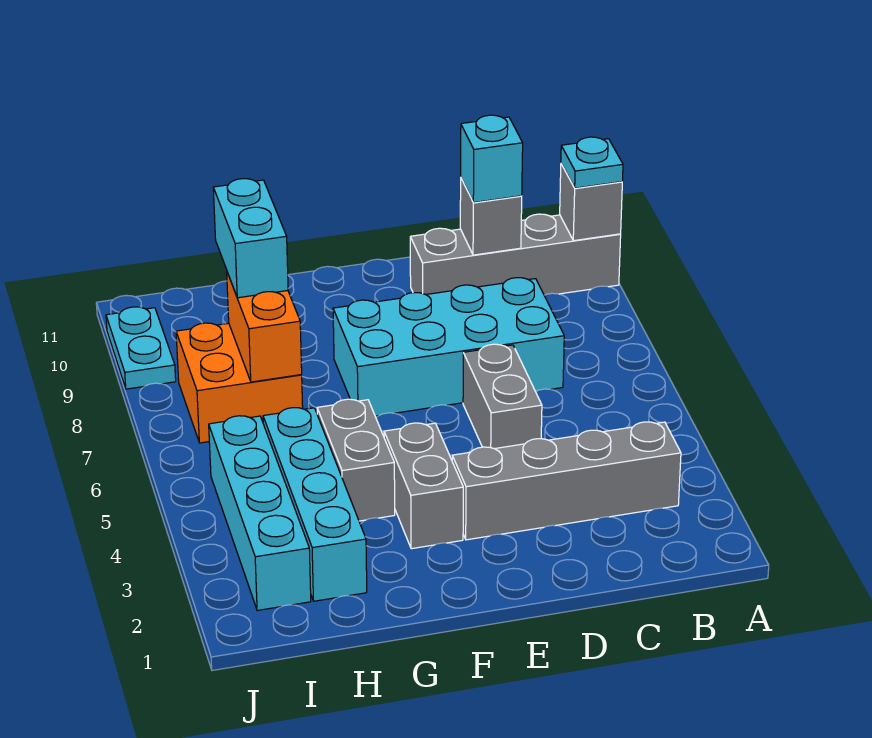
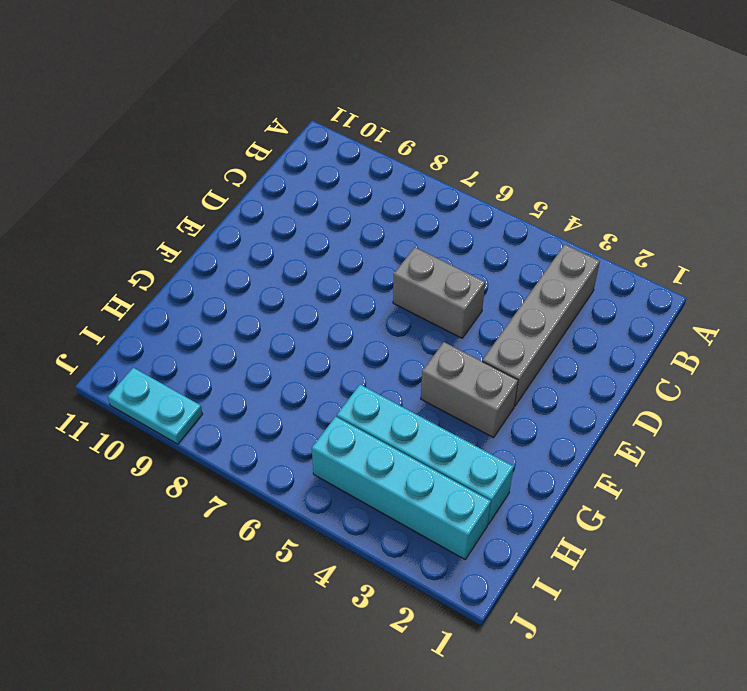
none -> grey 1x4 brick [410,214,621,295]
none -> cyan 2x4 brick [333,278,564,416]
none -> grey 1x2 brick [317,399,395,521]

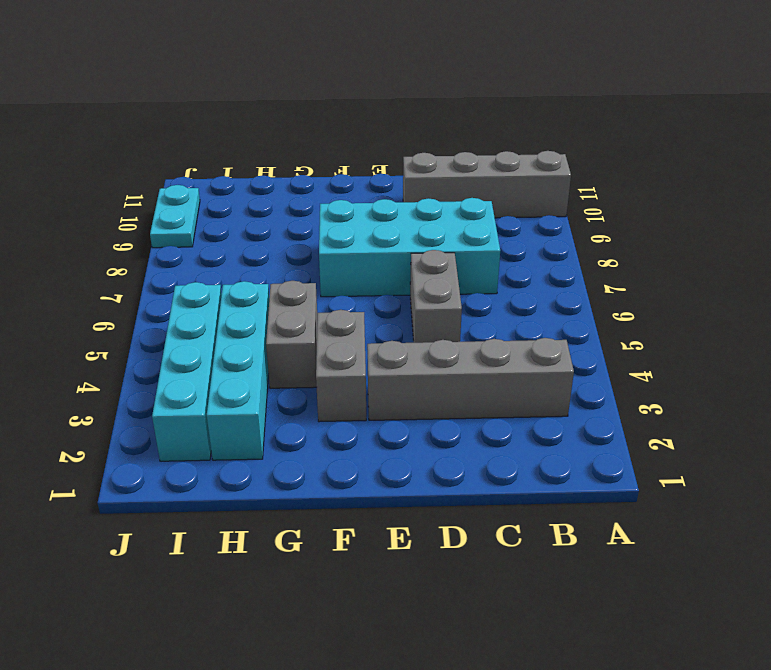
none -> orange 2x2 brick [176,323,303,443]
none -> grey 1x1 brick [560,164,622,241]
none -> grey 1x1 brick [460,179,522,255]

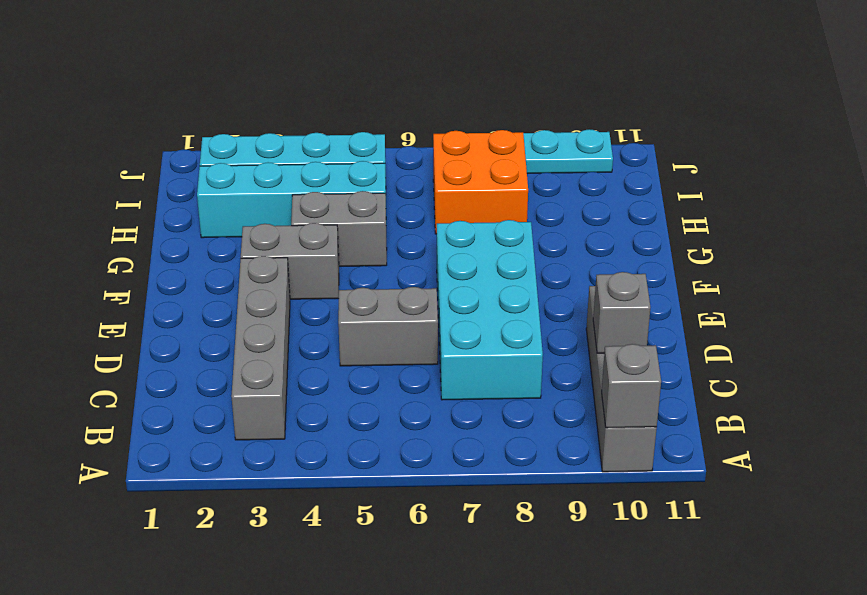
none -> orange 1x2 brick [227,272,302,382]
none -> cyan 1x1 plate [561,137,623,188]
none -> cyan 1x1 brick [461,115,523,203]

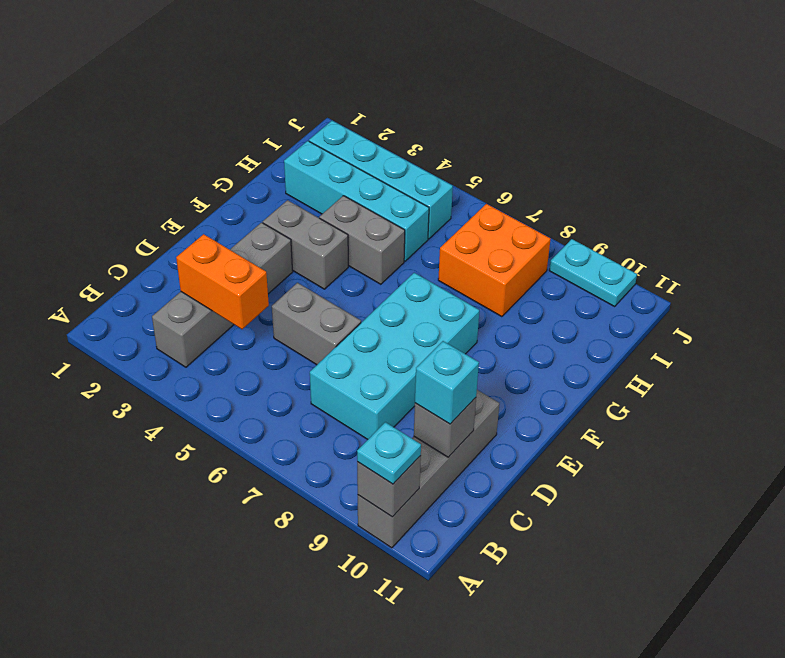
orange 1x2 brick [176,234,269,329] -> orange 1x2 brick moved to [227,272,302,382]
none -> cyan 1x2 brick [213,179,288,298]

